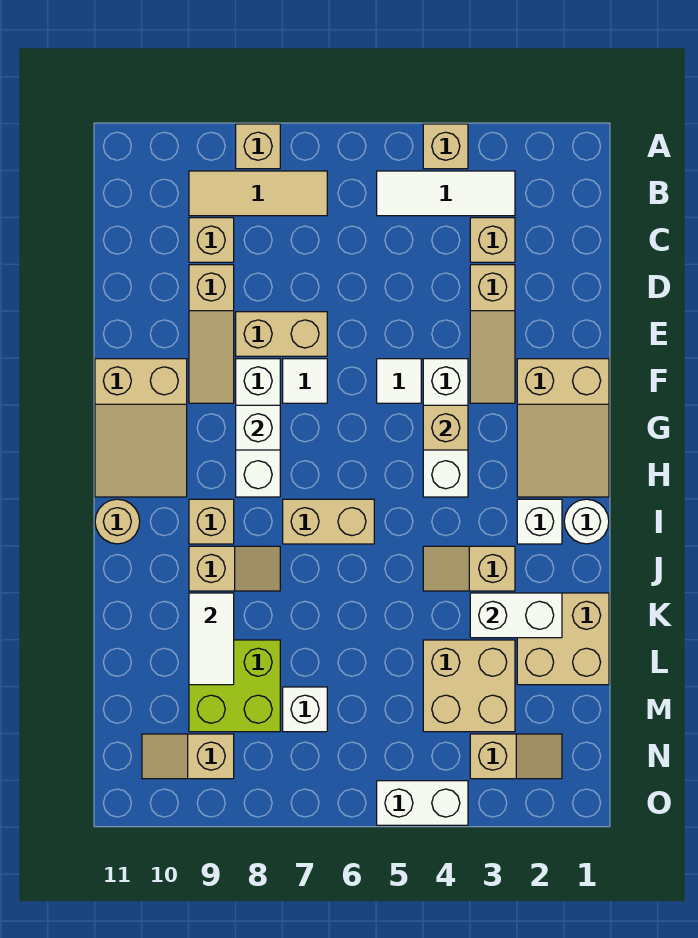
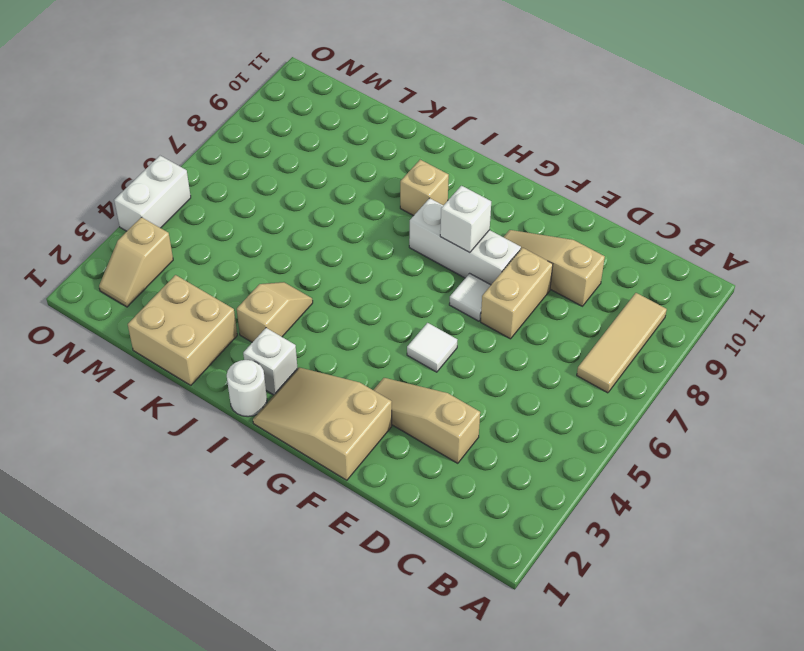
none -> tan 1x1 brick [423,124,468,169]
none -> tan 1x1 brick [236,124,280,169]
none -> white 1x3 tile [377,171,515,216]
none -> tan 1x1 brick [470,218,515,262]

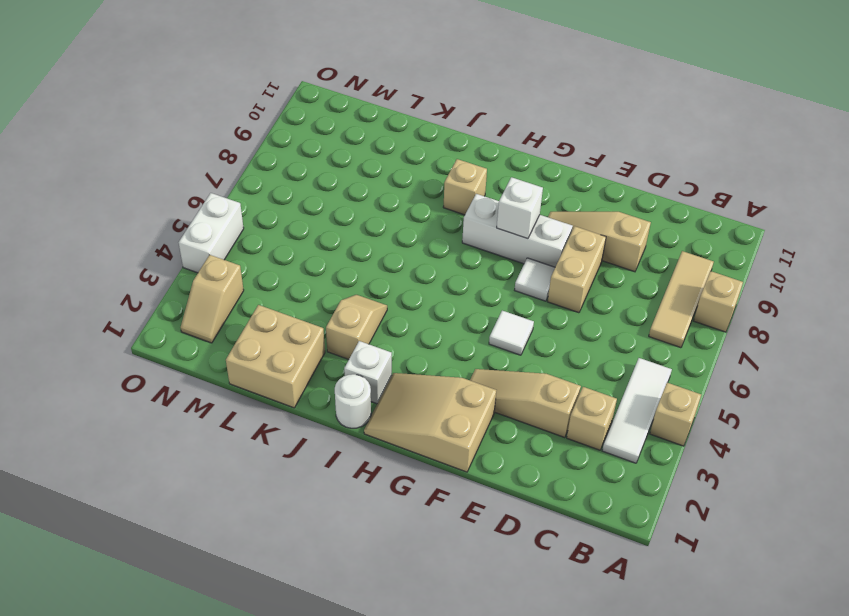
none -> tan 1x1 brick [189,218,234,262]
none -> white 1x3 brick [423,359,468,497]
none -> tan 2x3 slope [95,359,187,497]
none -> tan 1x2 brick [283,499,374,544]

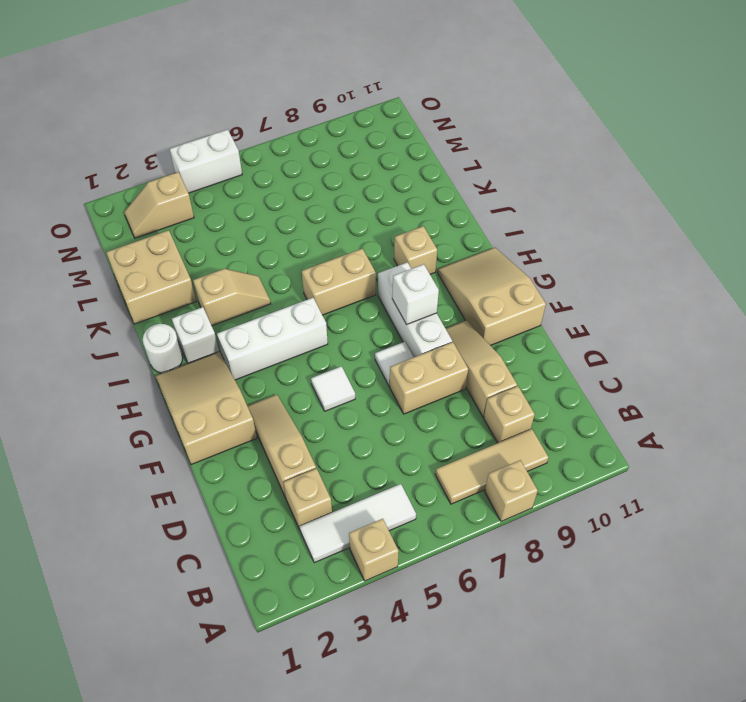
white 1x3 brick [217,298,328,380] -> white 1x3 brick turned to [423,359,468,497]
none -> tan 1x1 round brick [95,499,140,544]
none -> tan 1x2 slope [189,546,280,591]
none -> tan 2x2 brick [423,640,515,732]
none -> lime 2x2 brick [189,640,280,732]

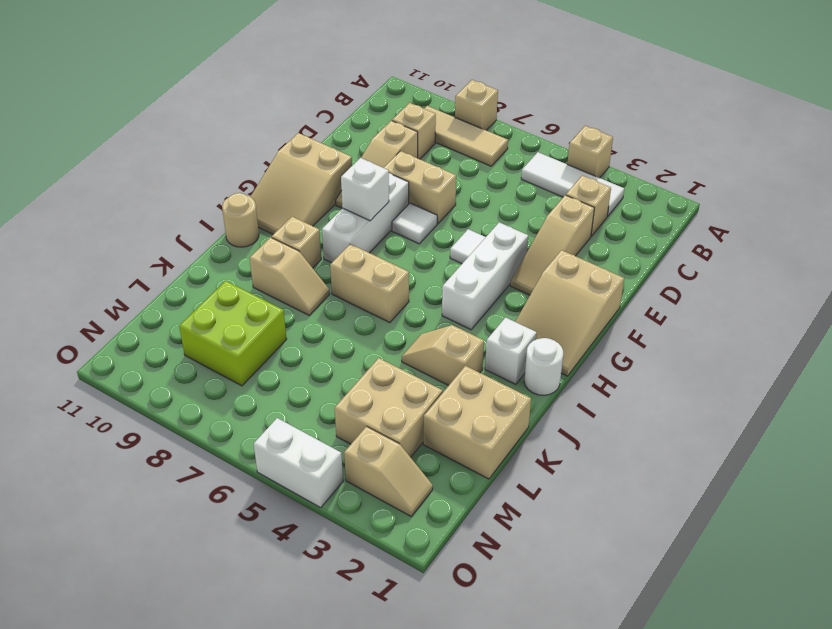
none -> white 1x1 brick [283,687,327,732]
none -> tan 1x2 slope [142,734,234,779]
none -> tan 1x1 brick [423,405,468,450]
none -> white 1x2 brick [470,593,562,638]

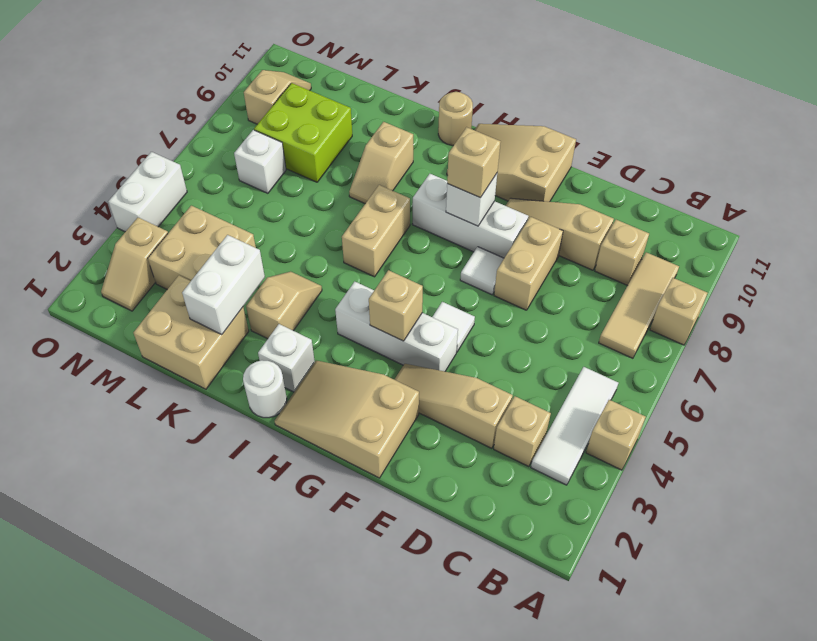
tan 1x1 brick [447,127,500,198] -> tan 1x1 brick moved to [189,499,234,544]
none -> white 1x2 tile [189,593,234,685]

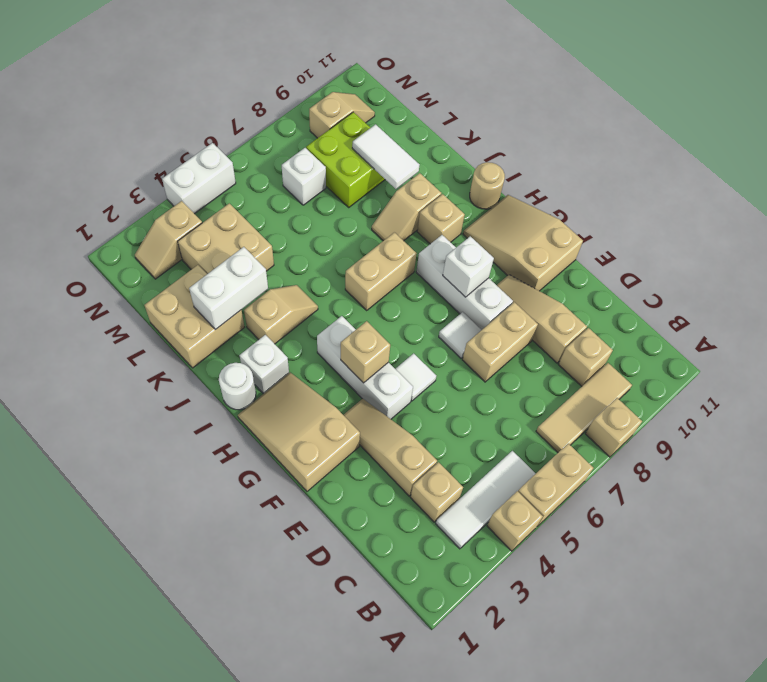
tan 1x2 brick [518,444,593,527] -> none

